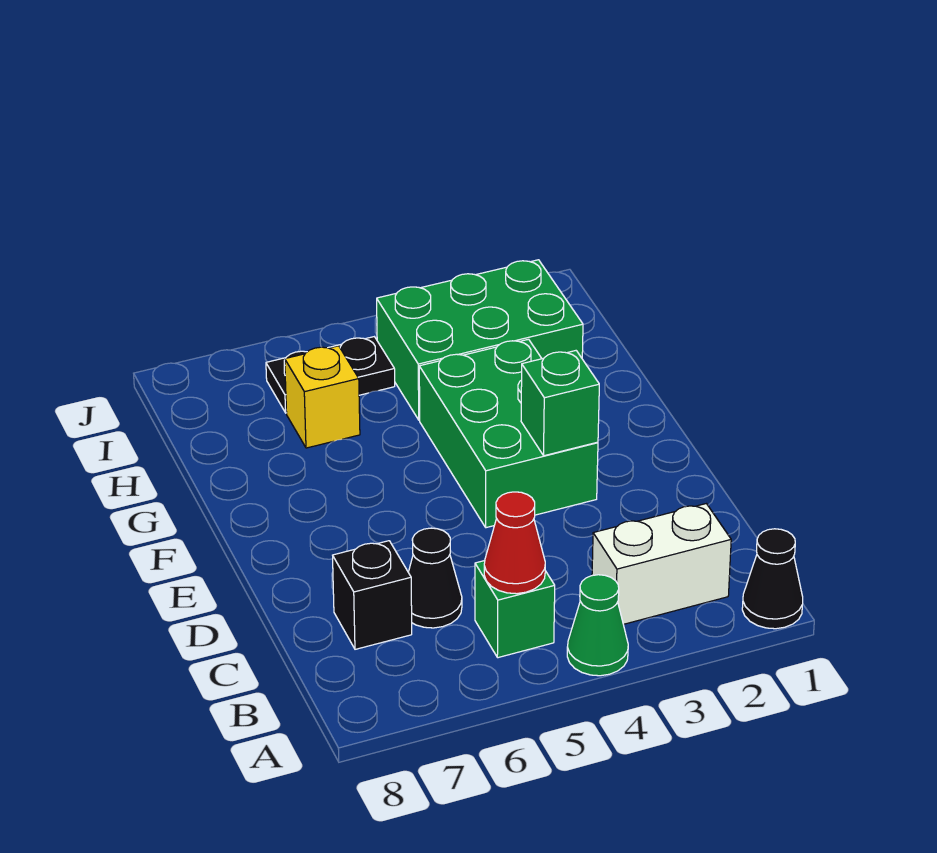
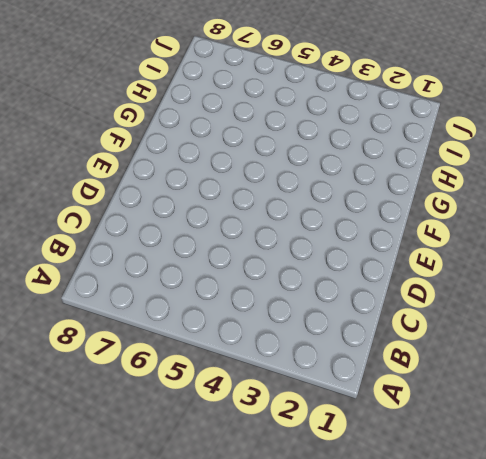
none -> black 1x1 cone [742,529,803,629]
none -> green 1x1 cone [567,575,628,676]
none -> white 1x2 brick [592,504,731,624]

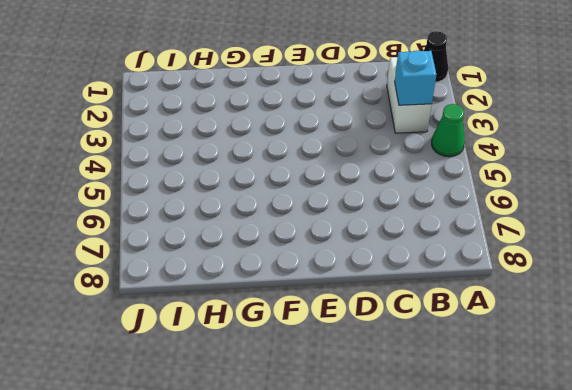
cyan 1x1 brick [395,50,436,105] -> none
none -> green 1x1 brick [475,561,555,658]
none -> black 1x1 cone [408,528,462,628]
none -> black 1x1 brick [333,541,412,649]

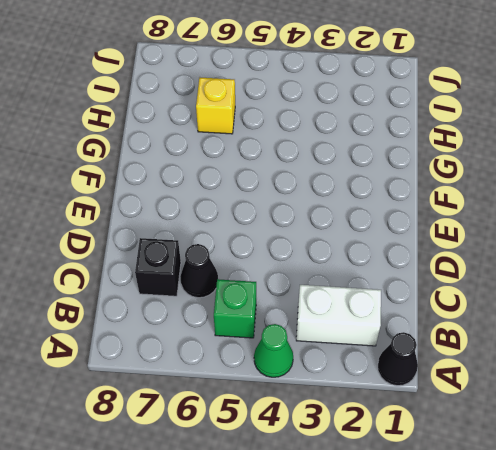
none -> green 2x3 brick [419,339,598,528]
none -> green 2x3 brick [377,260,583,420]
none -> black 1x2 plate [266,337,395,413]

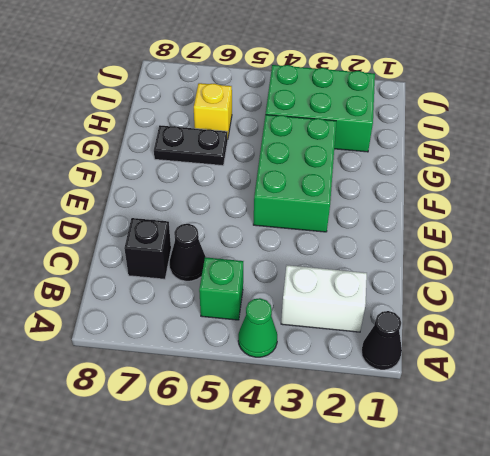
black 1x2 plate [154,125,228,166] -> black 1x2 plate moved to [266,337,395,413]
none -> red 1x1 cone [484,492,545,594]
none -> green 1x1 brick [521,351,599,456]

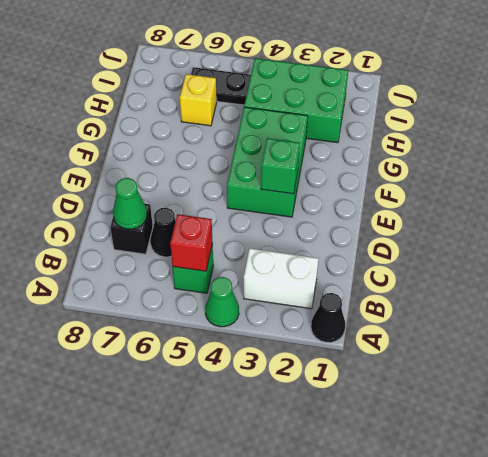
red 1x1 brick [170,214,212,271] -> red 1x1 cone [484,492,545,594]
green 1x1 cone [113,178,147,229] -> none

